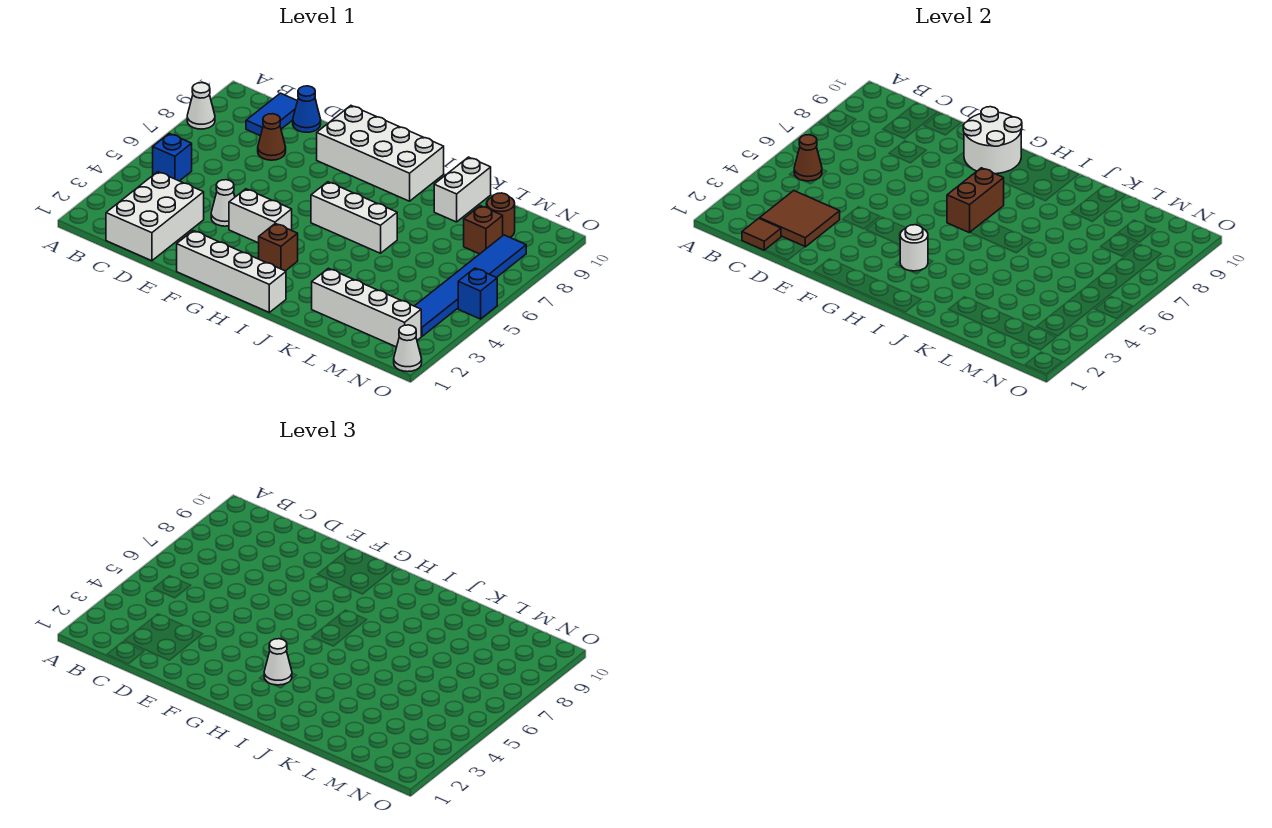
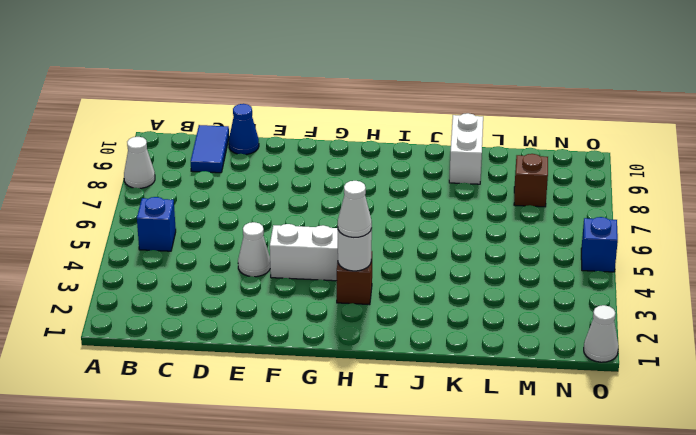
none -> white 2x3 brick [106,172,204,261]
none -> brown 1x1 cone [258,114,286,160]
none -> white 1x4 brick [177,231,286,312]

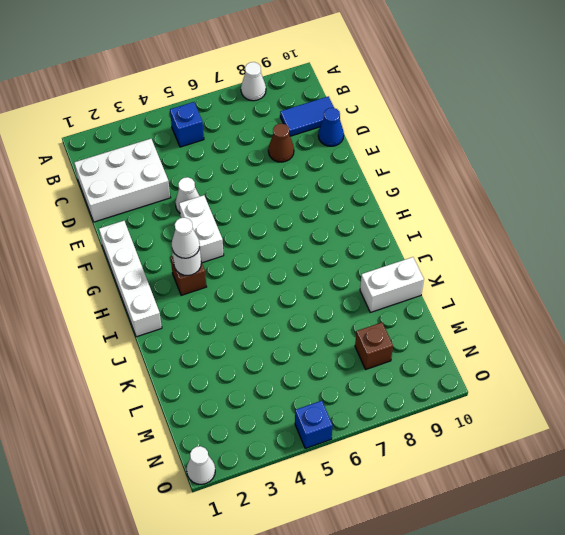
none -> white 2x4 brick [317,106,444,201]
none -> white 1x3 brick [311,182,397,253]
none -> white 1x4 brick [312,268,421,347]

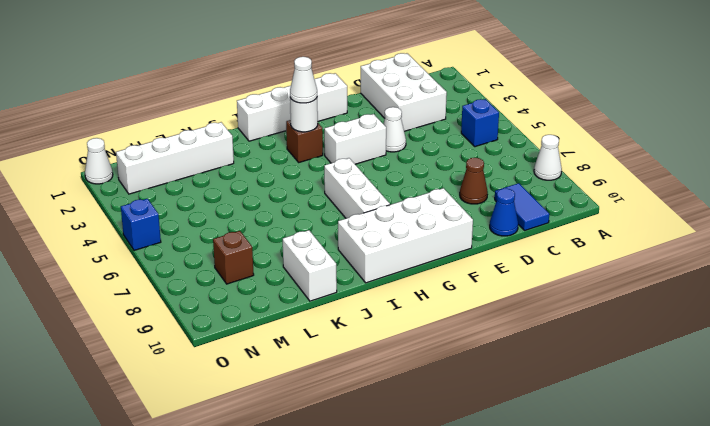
white 1x3 brick [324,158,390,218] -> white 1x3 brick turned to [311,182,397,253]
none -> brown 1x1 round brick [487,193,515,237]
none -> blue 1x6 tile [415,235,526,336]
none -> brown 1x1 cone [794,135,822,181]

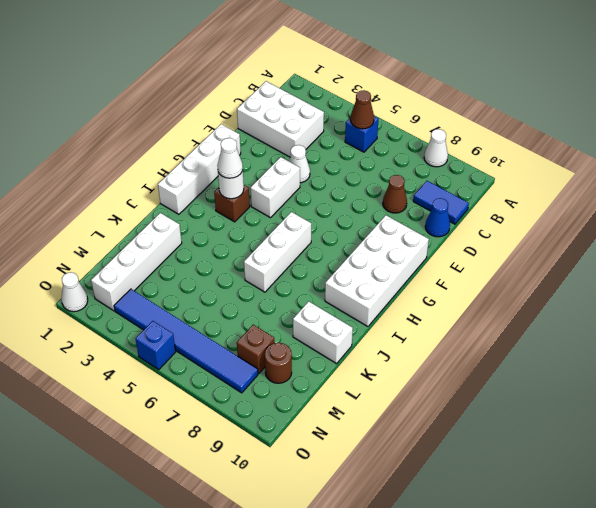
none -> brown 1x1 tile [742,218,781,250]
none -> brown 2x2 tile [760,191,840,247]
none -> white 2x2 round brick [963,107,1022,174]

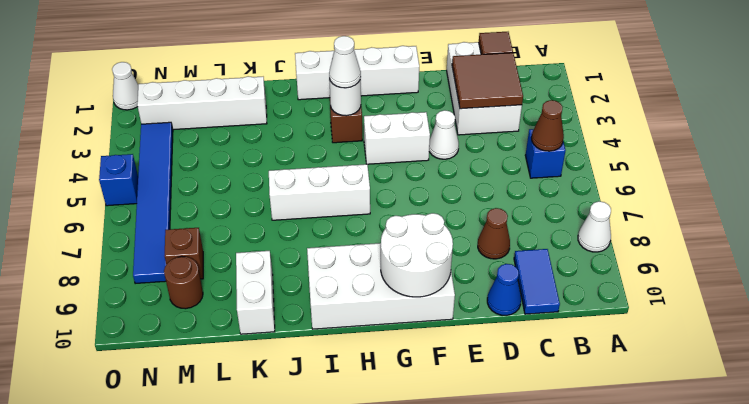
none -> brown 1x2 brick [947,168,1004,233]

